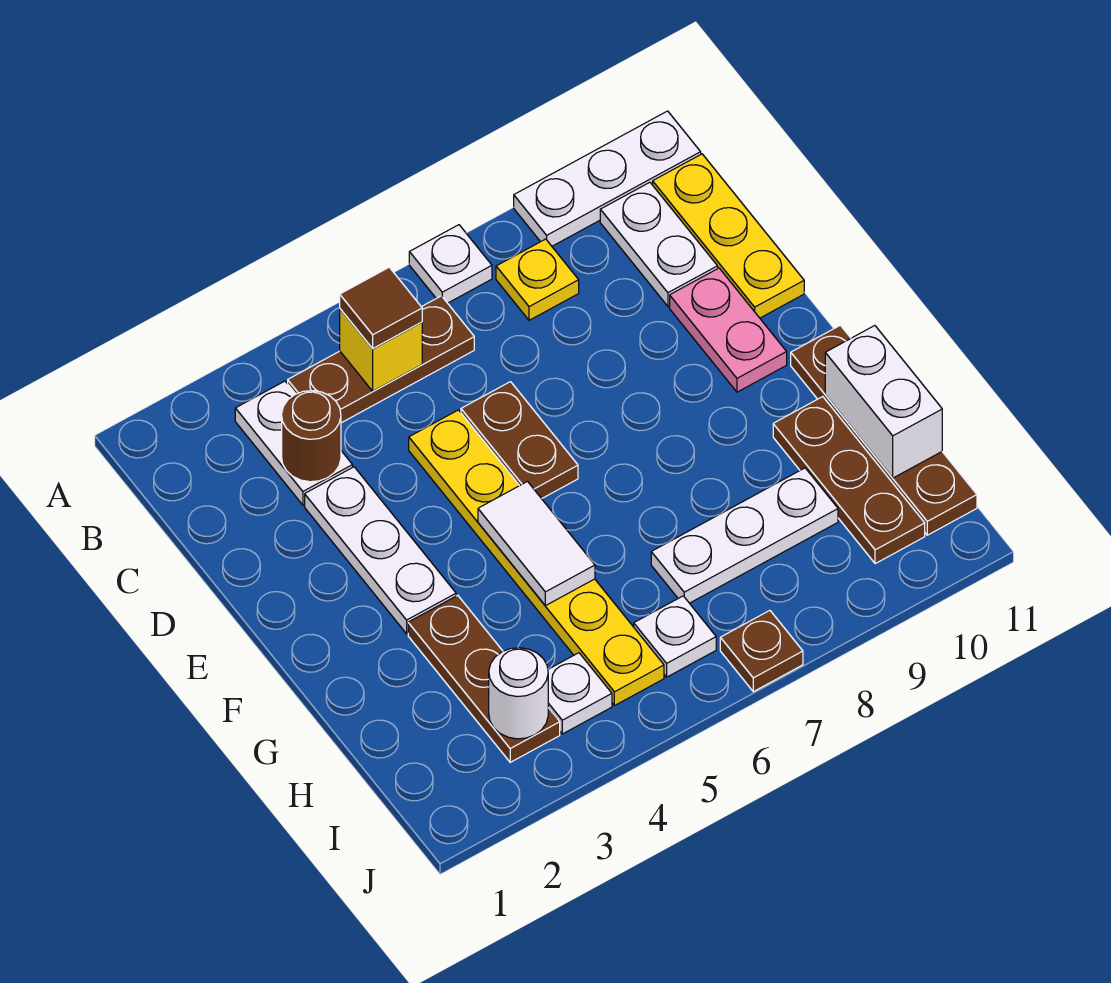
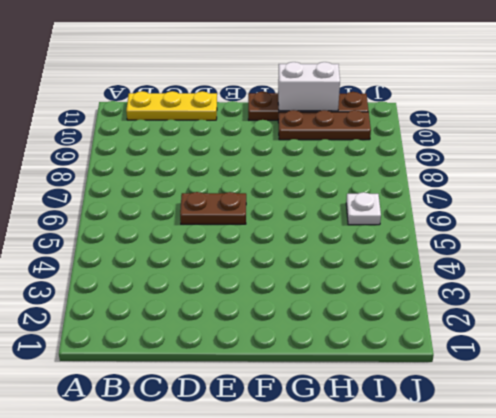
none -> white 1x1 plate [409,225,492,303]
none -> white 1x3 plate [514,111,701,246]
none -> white 1x2 plate [235,381,353,505]

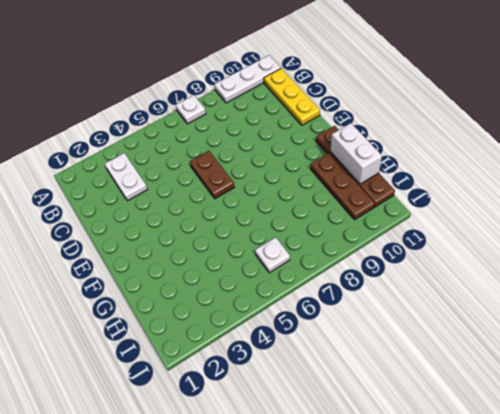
none -> brown 1x3 plate [288,296,474,423]
none -> yellow 1x1 plate [496,239,579,320]
none -> white 1x2 plate [600,182,718,306]

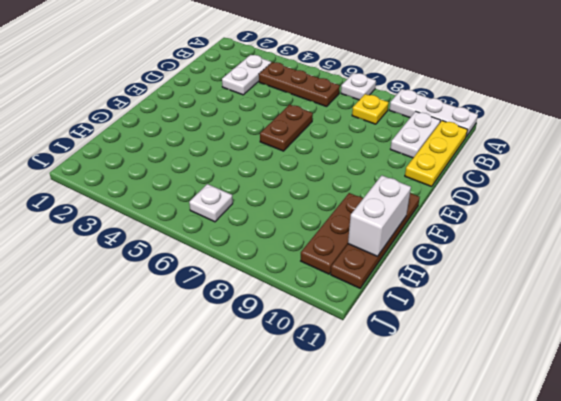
none -> white 1x3 plate [305,467,456,634]
none -> yellow 1x6 plate [409,410,664,706]
none -> pink 1x2 plate [670,268,787,392]

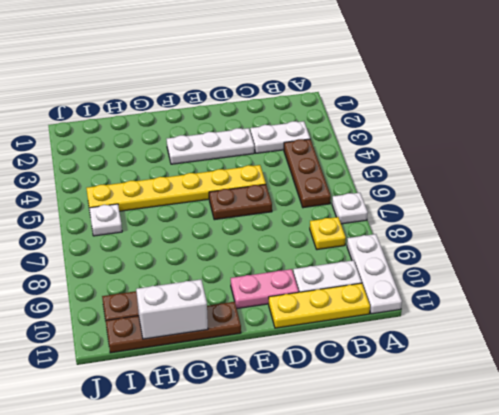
none -> brown 1x3 plate [408,595,560,762]
none -> white 1x3 plate [651,468,838,603]
none -> white 1x1 plate [548,653,612,734]

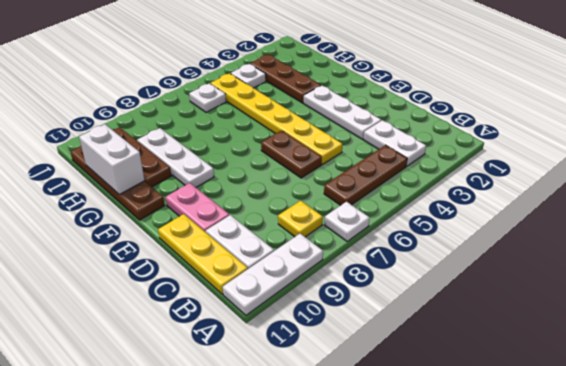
white 1x3 plate [137,128,214,187] -> white 1x3 plate turned to [651,468,838,603]
none -> brown 1x1 plate [720,611,803,692]
none -> yellow 1x1 brick [340,309,422,391]
none -> brown 1x1 round brick [282,391,341,482]

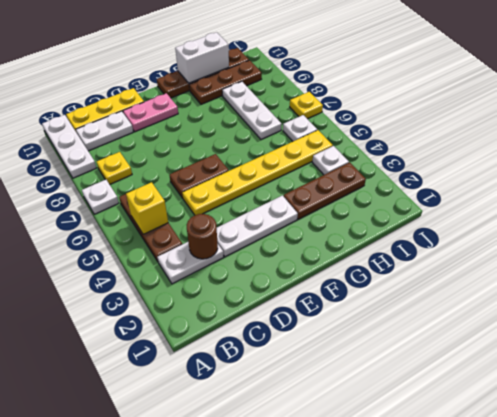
yellow 1x1 plate [290,92,323,119] -> brown 1x1 plate [720,611,803,692]
none -> white 1x2 tile [478,482,595,606]
none -> white 1x1 round brick [489,648,548,739]
none -> brown 1x1 tile [340,267,422,349]

